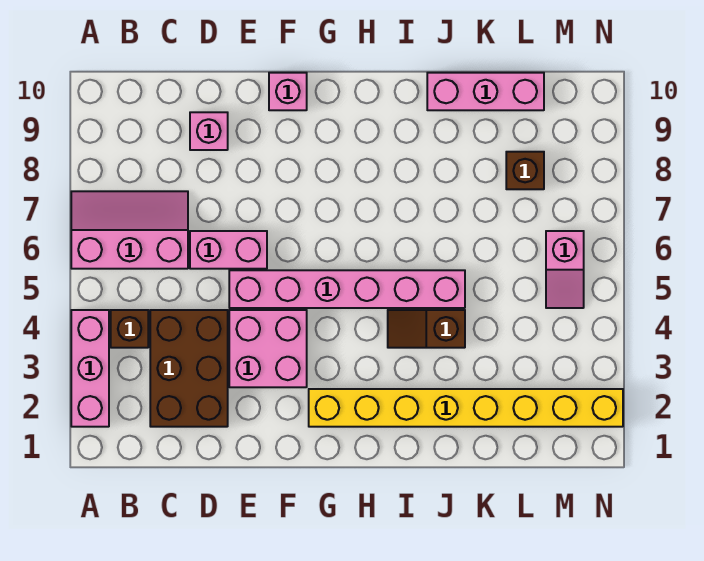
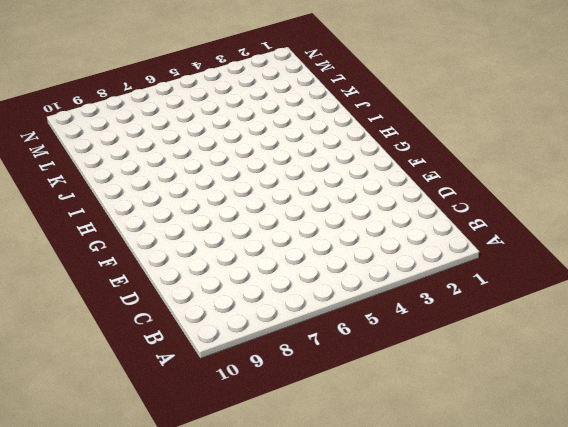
none -> pink 1x3 brick [71,310,109,427]
none -> pink 2x3 slope [71,191,188,269]
none -> brown 1x1 brick [111,310,148,348]

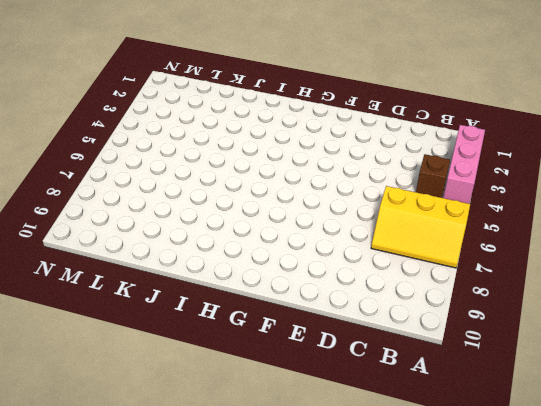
yellow 2x3 slope [371,186,470,268] -> pink 2x3 slope [71,191,188,269]
none -> brown 2x3 brick [150,310,228,427]
none -> pink 1x2 brick [190,231,267,269]
none -> pink 1x1 brick [190,112,228,150]

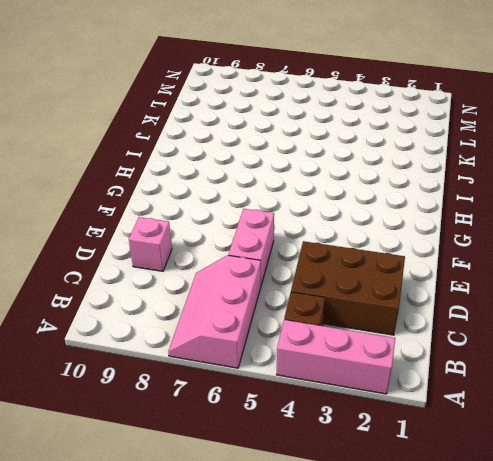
none -> pink 2x2 brick [229,310,307,387]
none -> pink 1x6 brick [229,270,465,308]
none -> pink 1x1 brick [269,73,307,110]

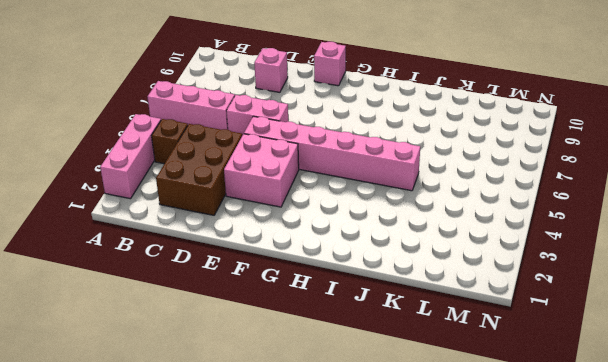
none -> yellow 1x8 brick [309,389,623,427]
none -> brown 1x2 slope [388,310,465,348]
none -> pink 1x3 brick [427,73,544,110]

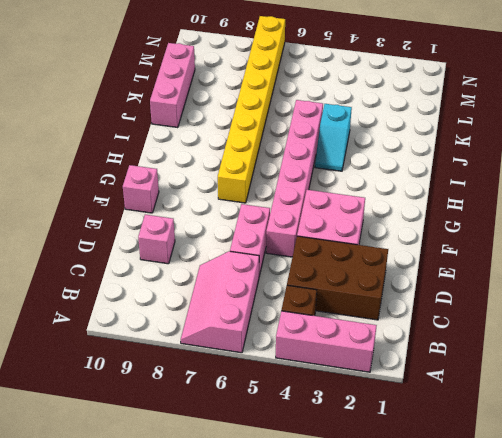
yellow 1x8 brick [218,16,285,203] -> yellow 1x8 brick moved to [309,389,623,427]
cyan 1x2 slope [315,104,352,171] -> brown 1x2 slope [388,310,465,348]
none -> brown 1x1 brick [506,152,544,189]
none -> pink 1x2 slope [546,231,584,308]

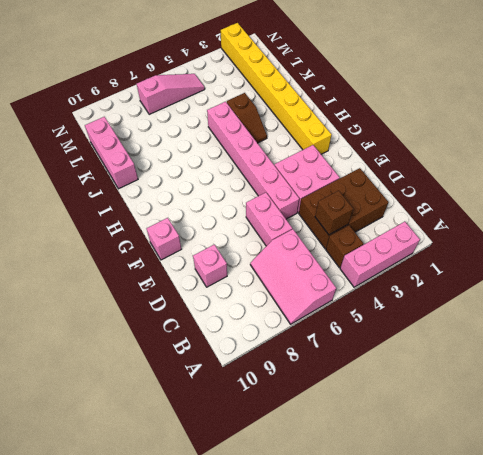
brown 1x1 brick [315,191,353,235] -> brown 1x1 brick moved to [506,152,544,189]
pink 1x3 slope [137,74,205,114] -> pink 1x2 slope [546,231,584,308]

